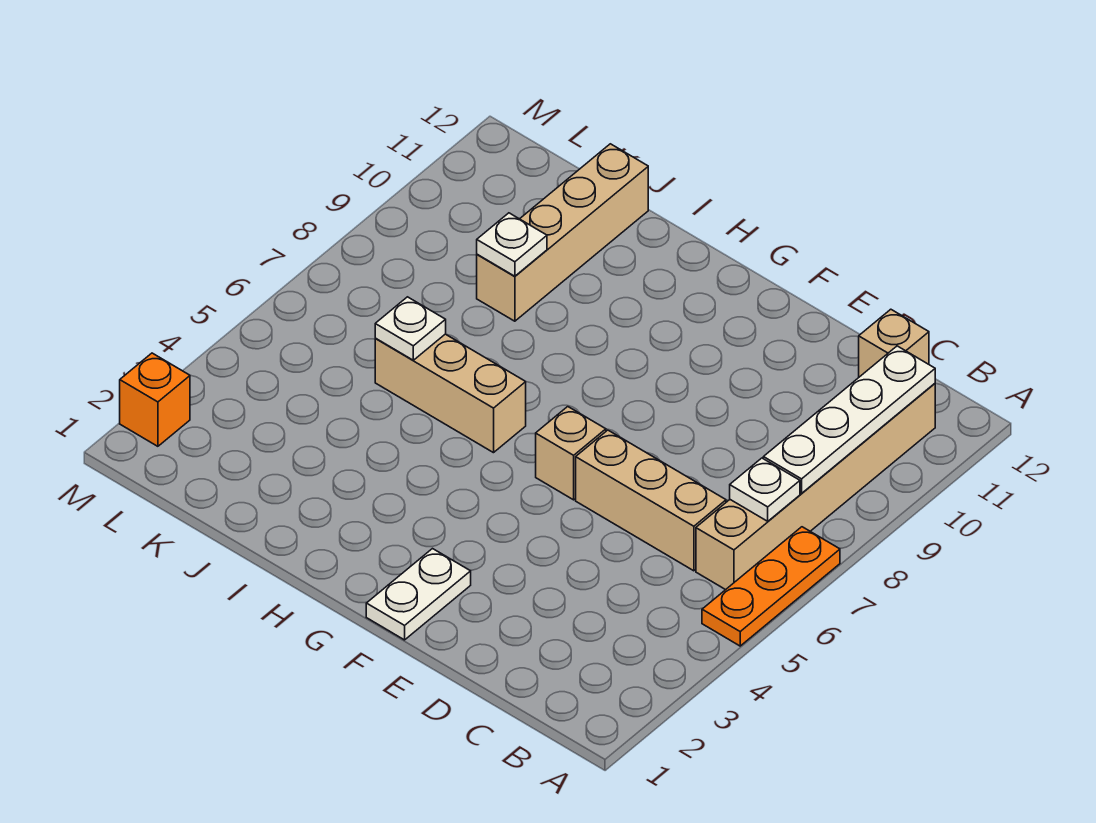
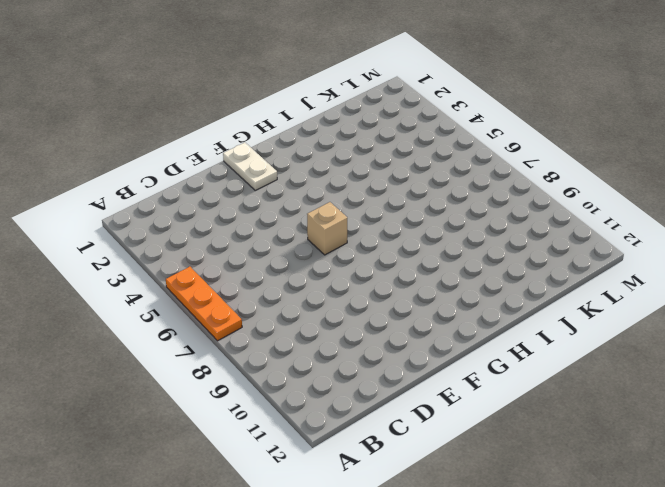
none -> tan 1x6 brick [696,384,935,590]
none -> tan 1x3 brick [576,430,726,571]
none -> tan 1x1 brick [859,309,929,377]

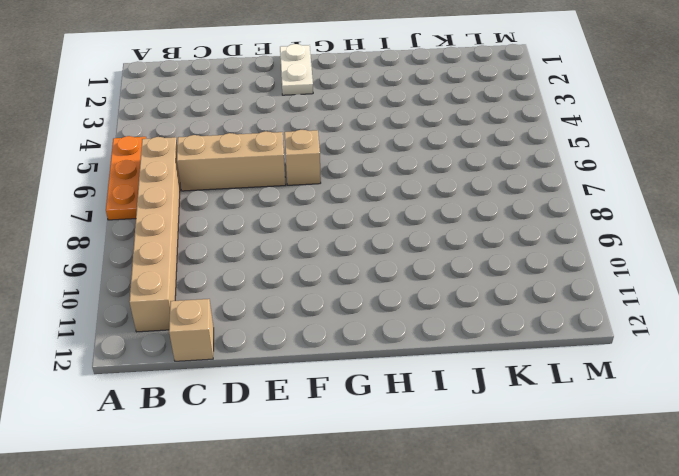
none -> tan 1x3 brick [375,334,526,453]
none -> tan 1x4 brick [477,144,648,321]
none -> orange 1x1 brick [120,353,190,446]

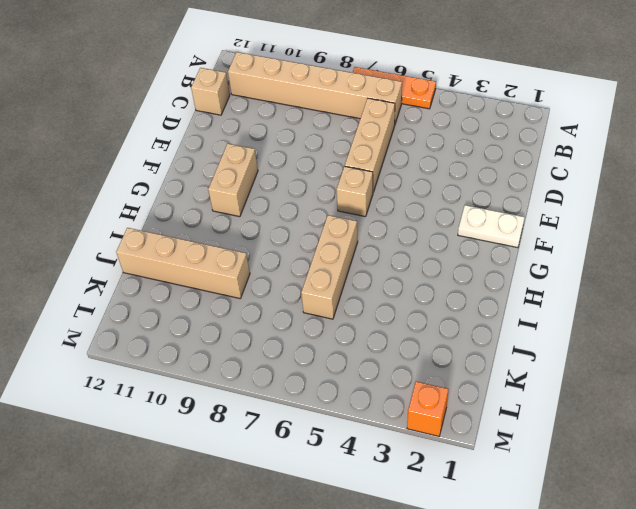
tan 1x2 brick [208,144,258,217] -> none
none -> white 1x1 plate [730,458,800,521]
none -> white 1x4 plate [763,346,935,493]
none -> white 1x1 plate [375,297,446,360]

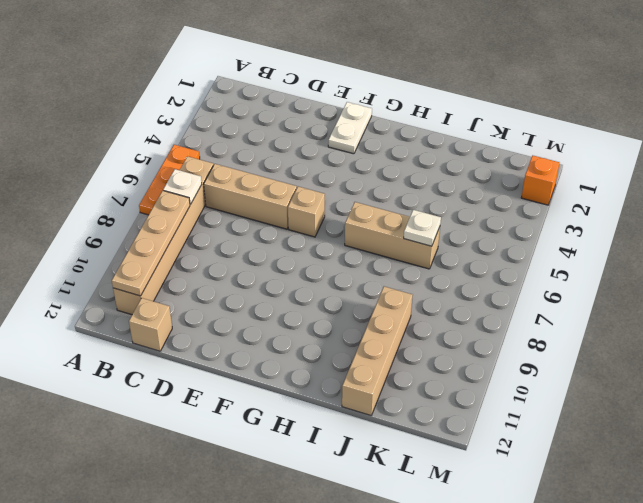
tan 1x4 plate [112,191,190,296] -> white 1x4 plate [763,346,935,493]
none -> white 1x1 plate [477,213,547,276]

